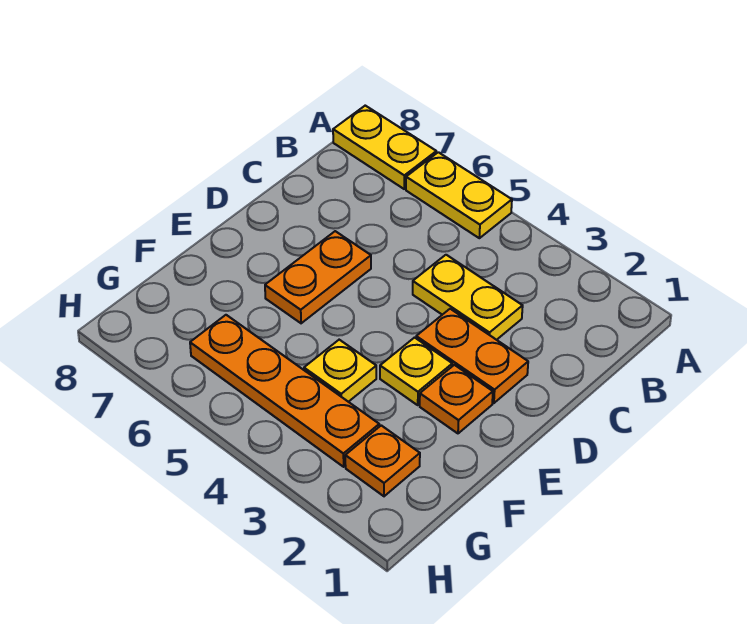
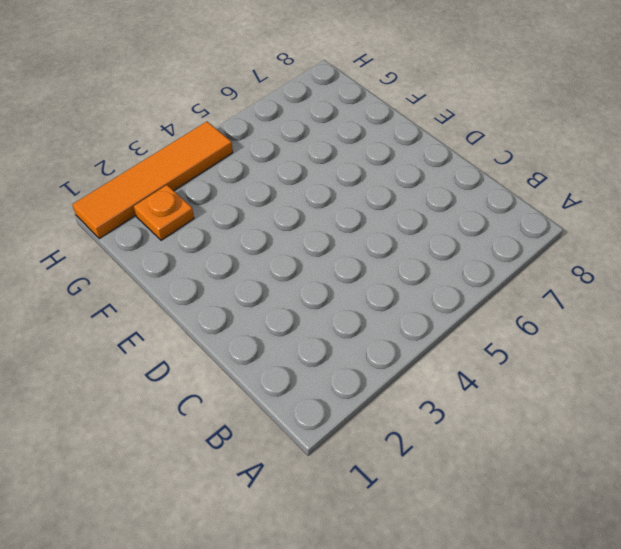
orange 1x4 tile [72,122,233,239] -> none
none -> yellow 1x2 plate [406,152,512,238]
none -> yellow 1x2 plate [333,106,436,189]

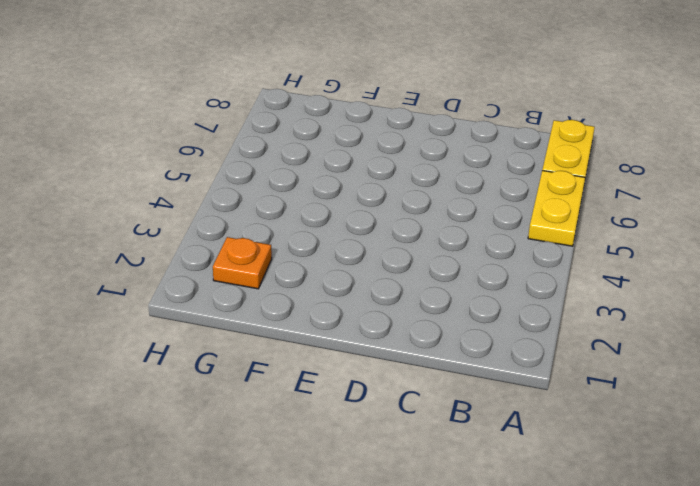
none -> yellow 1x2 plate [413,255,523,340]
none -> orange 1x2 plate [416,309,528,403]

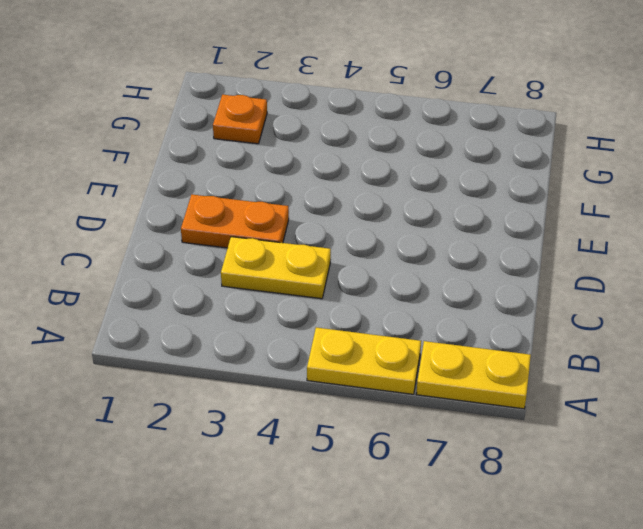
none -> orange 1x2 plate [265,231,371,323]
none -> orange 1x1 plate [420,365,493,433]

